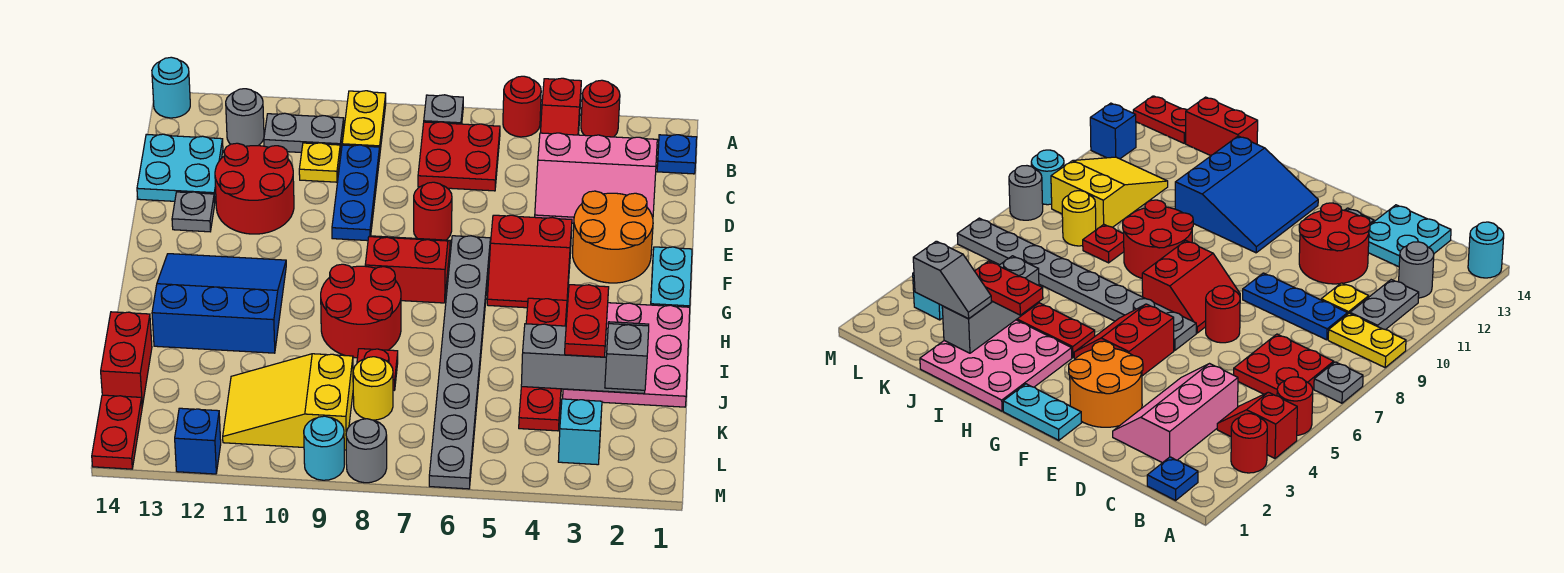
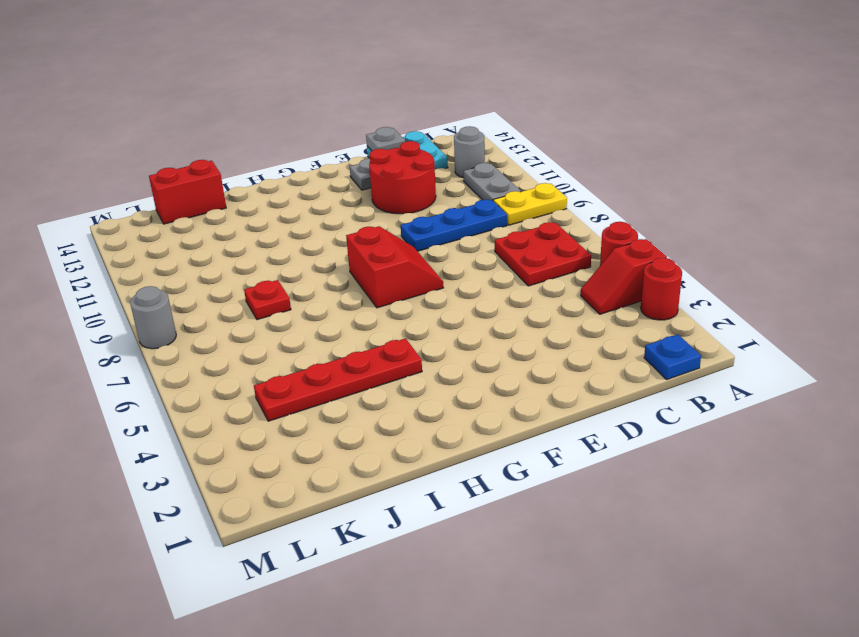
grey 1x1 plate [366,127,405,151] -> grey 1x1 plate moved to [424,95,463,124]
none -> cyan 1x1 round brick [152,57,190,118]
none -> pink 2x3 slope [535,133,657,223]
none -> yellow 1x1 plate [299,143,341,182]
none -> orange 2x2 round brick [573,191,653,283]

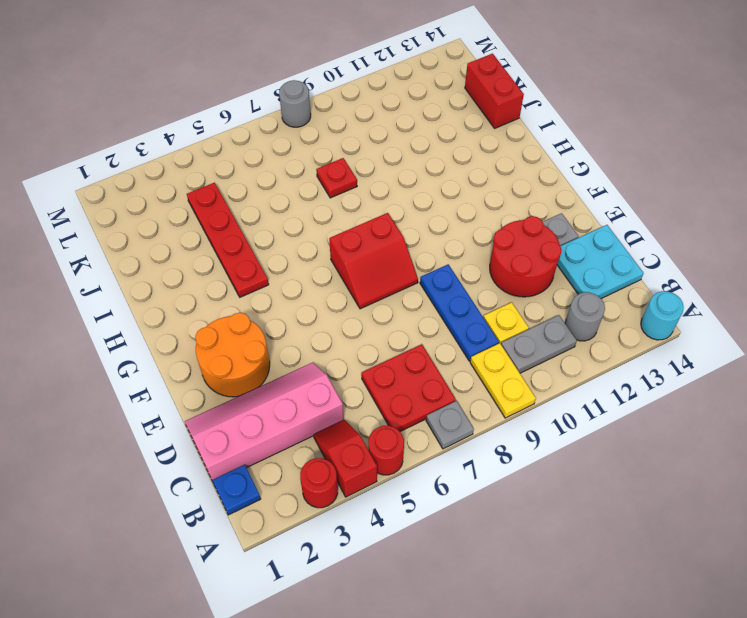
pink 2x4 slope [185,363,344,480] -> pink 2x3 slope [535,133,657,223]
none -> red 1x1 round brick [414,182,452,240]
none -> cyan 1x2 plate [651,247,692,307]
none -> red 2x2 slope [487,215,572,308]
none -> grey 1x8 plate [429,236,490,489]

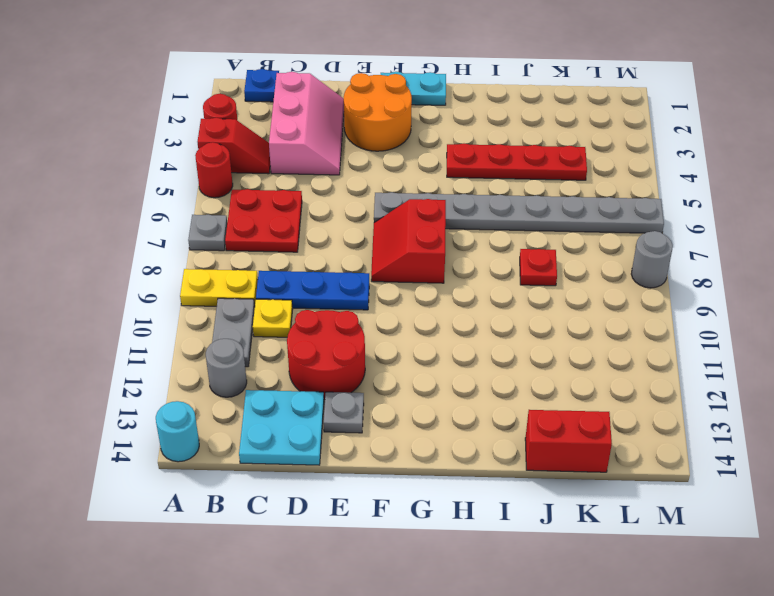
none -> red 1x1 round brick [414,182,452,240]
none -> red 2x2 slope [487,215,572,308]
none -> blue 3x3 slope [152,254,286,353]
none -> pink 3x3 plate [563,303,690,407]

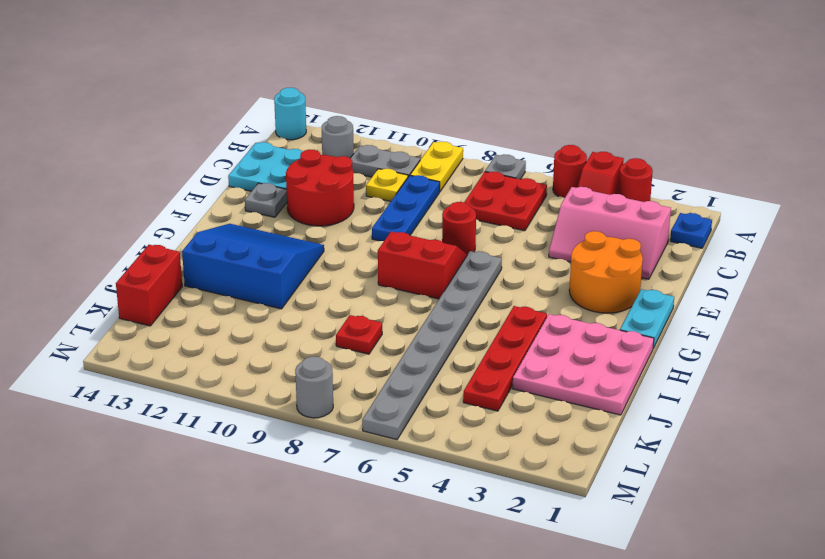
none -> red 2x2 slope [487,215,572,308]
none -> red 2x2 round brick [321,264,401,358]
none -> yellow 1x1 round brick [353,357,393,420]
none -> yellow 2x3 slope [223,354,353,450]

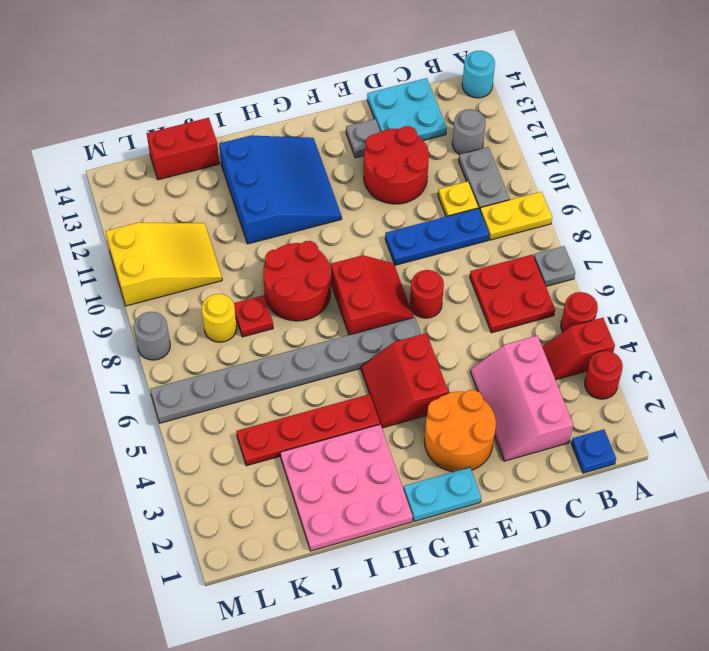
yellow 2x3 slope [106,223,222,306] -> yellow 2x3 slope turned to [223,354,353,450]
none -> cyan 1x1 brick [558,399,602,465]
none -> red 1x2 plate [92,395,142,469]
none -> cyan 1x1 round brick [304,416,344,480]
none -> blue 1x1 brick [175,408,221,474]

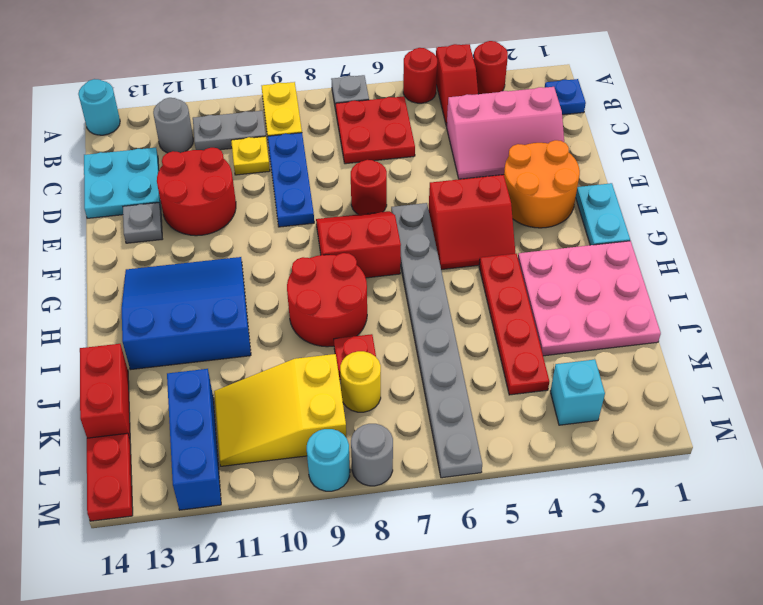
blue 1x3 brick [167,369,221,510] -> blue 1x1 brick [175,408,221,474]
none -> grey 1x3 brick [521,324,645,394]
none -> red 1x2 plate [565,285,609,357]
none -> grey 1x2 slope [605,322,649,390]

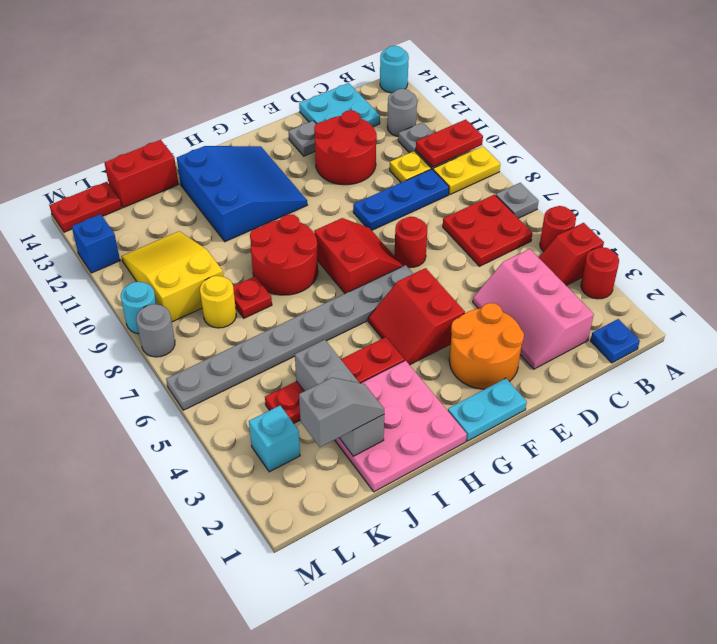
red 1x2 plate [416,119,483,167] -> red 1x2 plate moved to [565,285,609,357]

